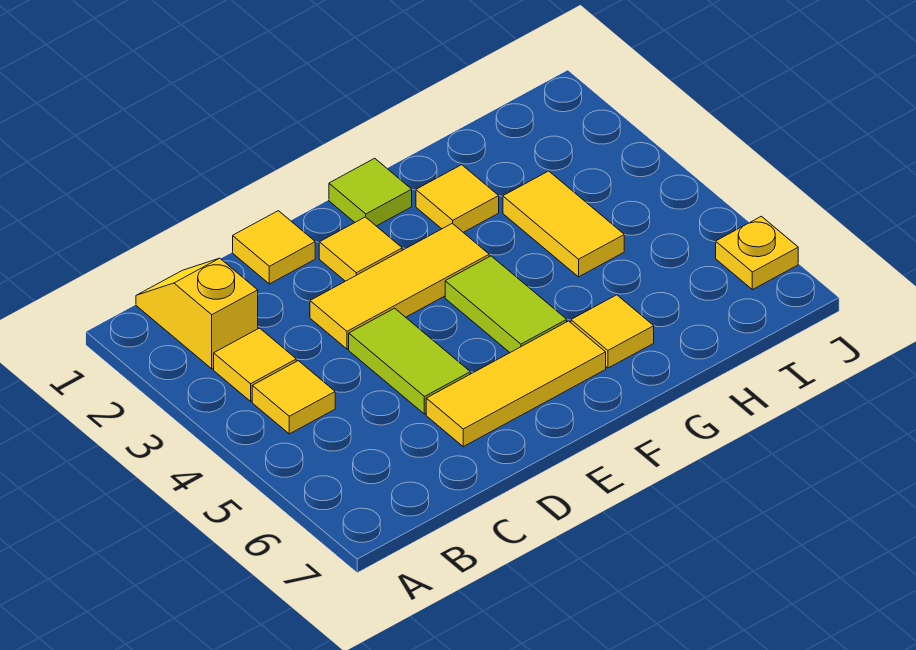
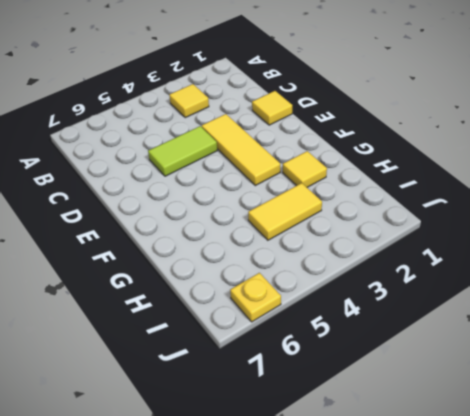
none -> yellow 1x2 slope [136,258,258,369]
none -> yellow 1x1 tile [252,361,335,434]
none -> yellow 1x3 tile [426,321,606,447]

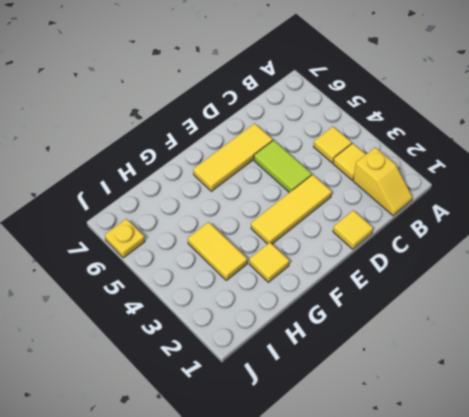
none -> yellow 1x1 tile [319,217,402,281]
none -> lime 1x1 tile [329,158,412,226]
none -> lime 1x2 tile [445,256,567,352]

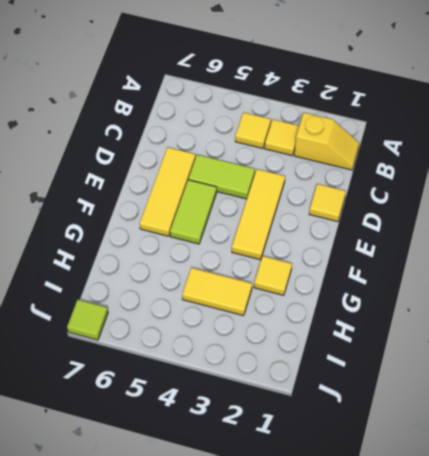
lime 1x2 tile [170,180,217,244] -> lime 1x2 tile turned to [445,256,567,352]
lime 1x1 tile [67,300,108,340] -> lime 1x1 tile moved to [329,158,412,226]
none -> yellow 1x1 tile [319,217,402,281]
none -> yellow 1x1 tile [571,295,654,368]
none -> yellow 1x1 plate [716,216,798,290]

